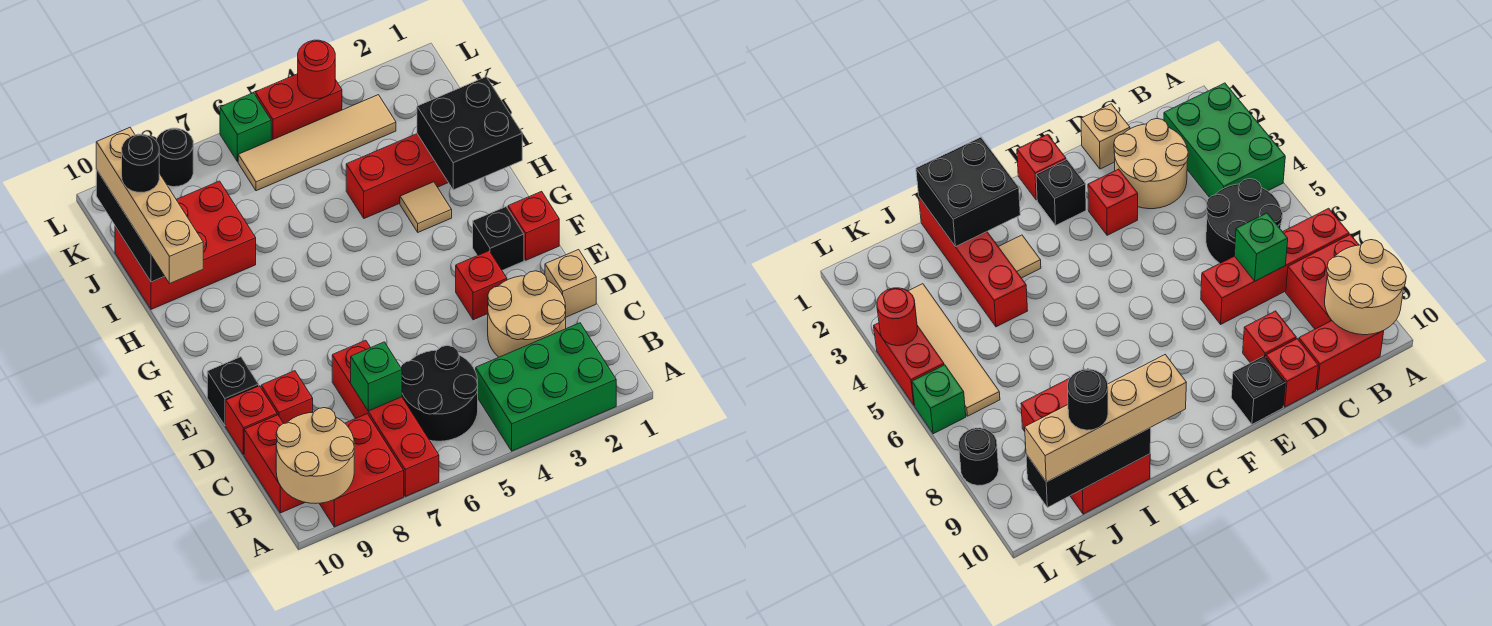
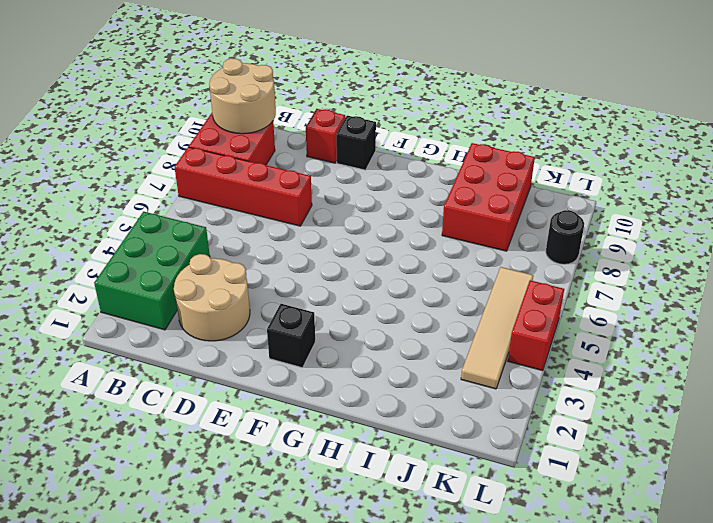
none -> black 2x2 round brick [401,345,478,441]
none -> red 1x2 brick [244,415,305,513]
none -> tan 1x1 brick [545,250,596,317]

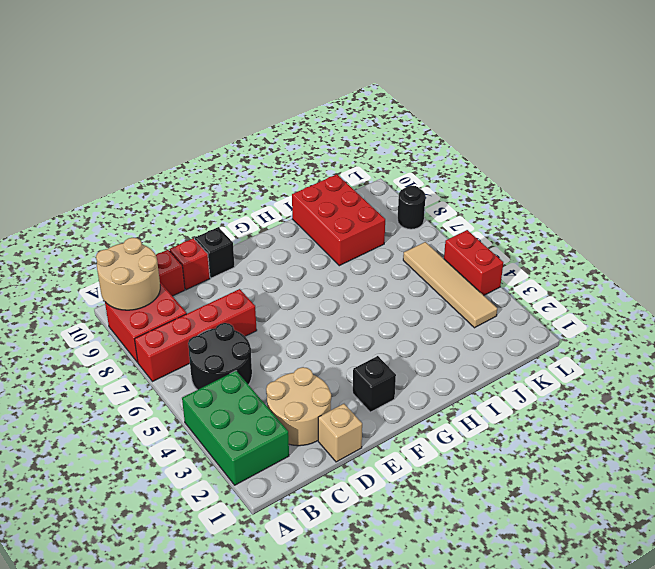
none -> red 1x1 brick [261,371,313,423]
none -> red 1x1 brick [456,251,507,320]
none -> red 1x1 brick [508,191,559,260]

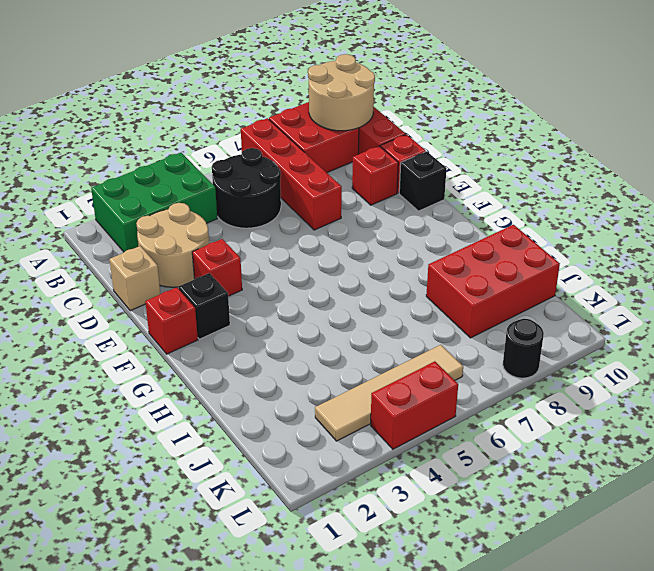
none -> tan 1x1 tile [400,182,452,232]
none -> red 1x4 brick [346,134,448,218]
none -> green 1x1 brick [220,93,271,162]

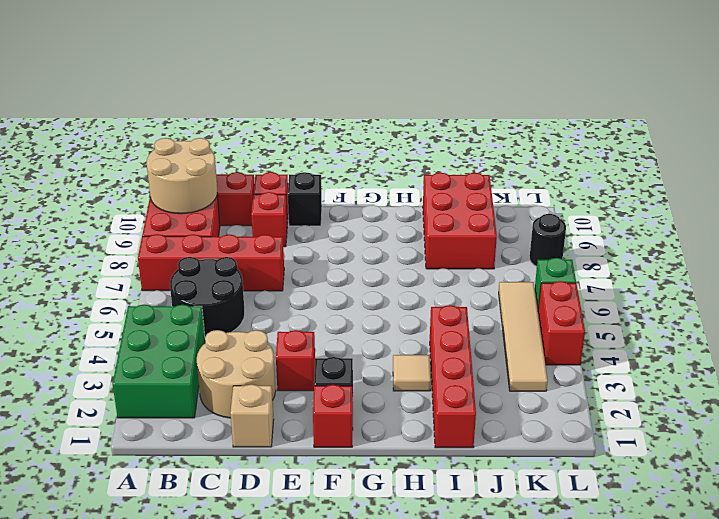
none -> green 1x1 brick [351,342,402,411]
none -> black 2x2 brick [417,77,522,190]
none -> black 1x3 brick [96,169,164,282]

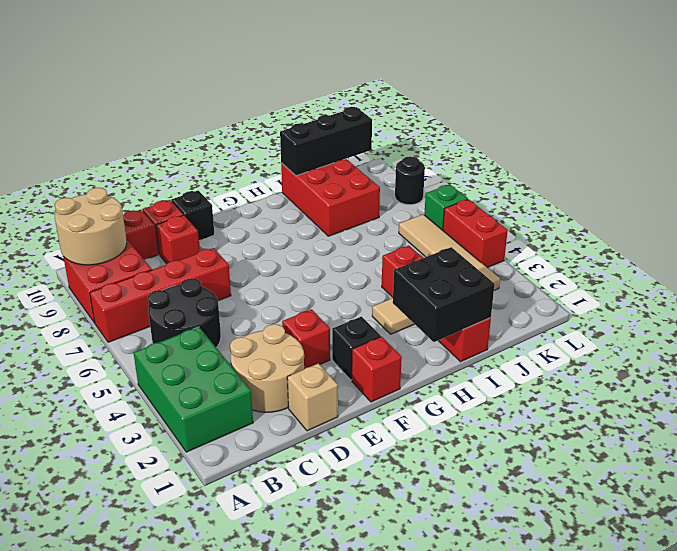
none -> green 1x1 brick [351,342,402,411]
none -> red 1x1 round brick [298,40,335,98]
none -> tan 1x4 brick [96,128,203,284]

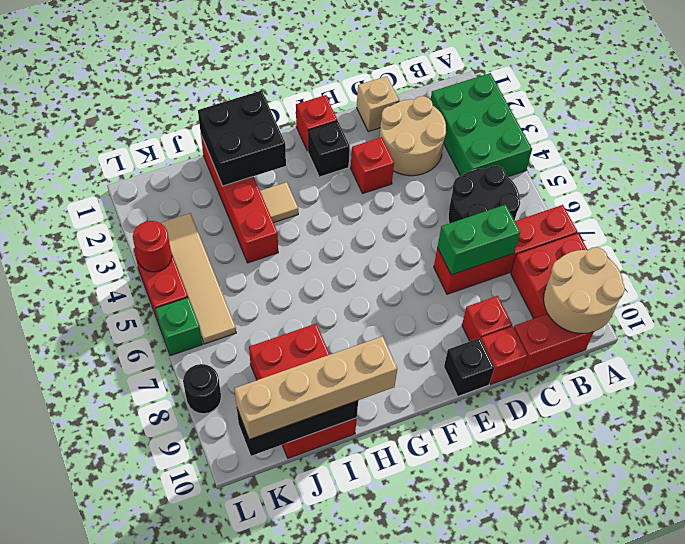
green 1x2 brick [437,205,520,275] -> green 1x1 brick [351,342,402,411]
none -> black 1x1 round brick [122,134,159,192]

